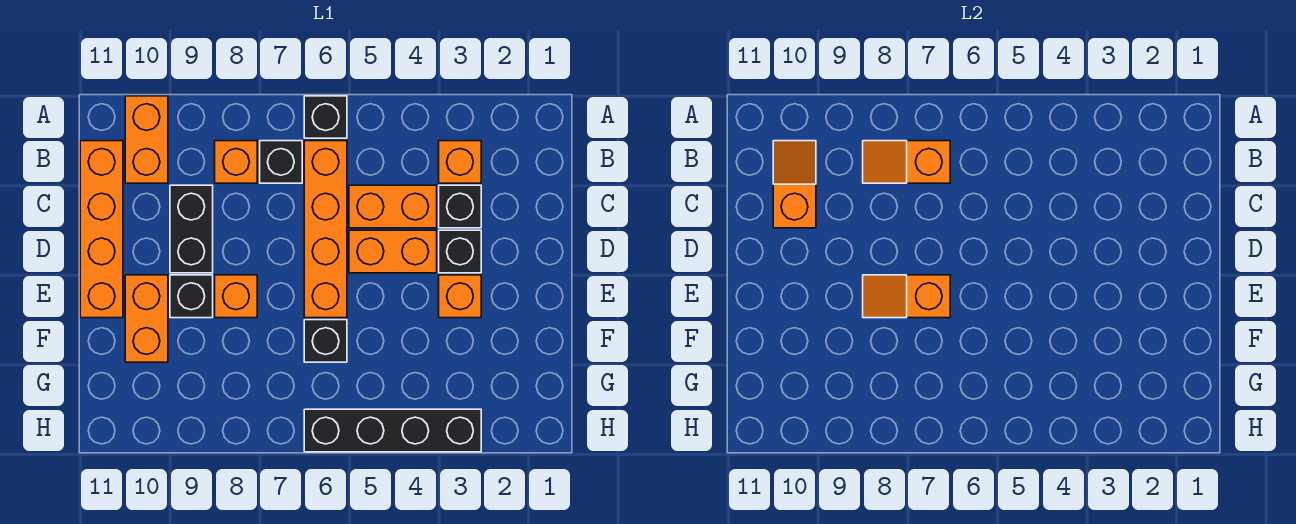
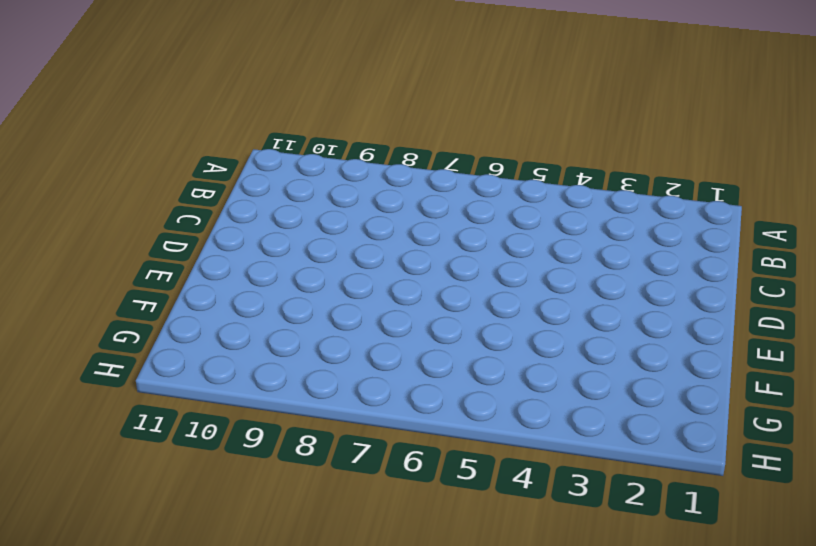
none -> black 1x1 brick [304,96,347,138]
none -> orange 1x2 brick [125,96,168,183]
none -> orange 1x1 brick [439,141,481,183]

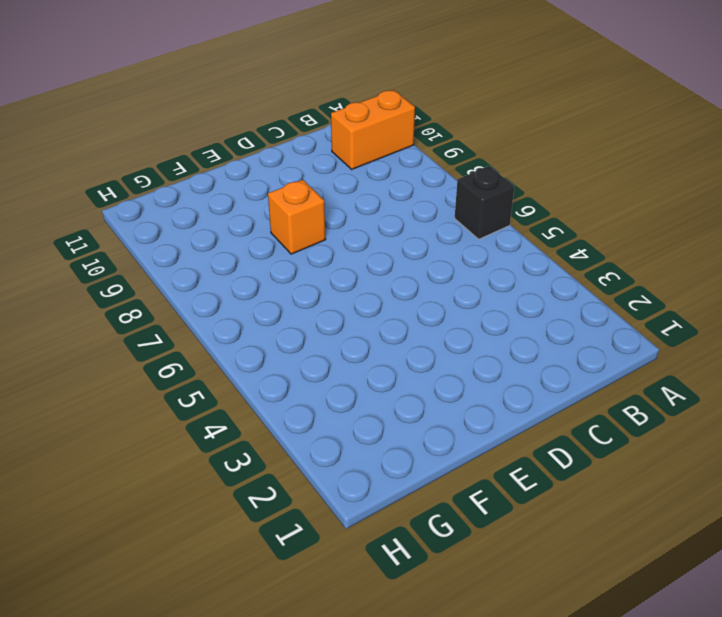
none -> orange 1x1 brick [439,141,481,183]
none -> orange 1x4 brick [304,141,347,318]
none -> black 1x1 brick [260,141,302,183]

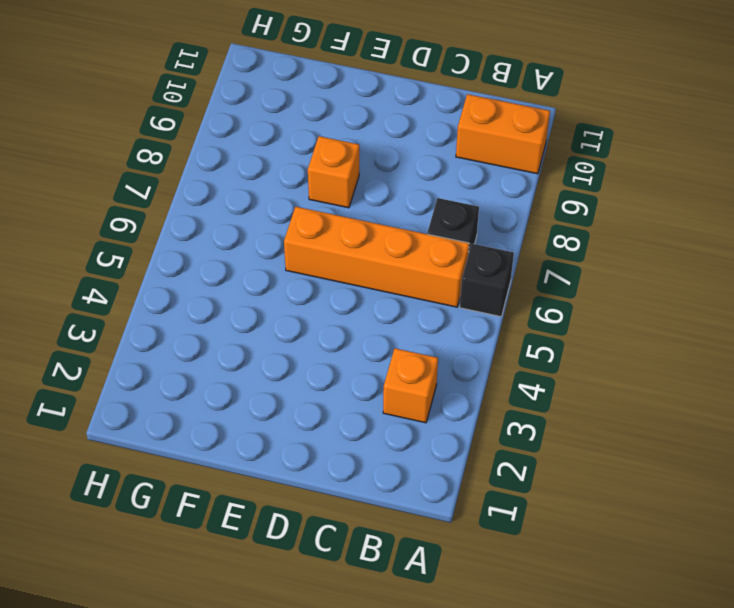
none -> orange 1x1 brick [215,141,257,183]
none -> orange 1x4 brick [80,141,123,318]
none -> black 1x1 brick [439,185,481,228]

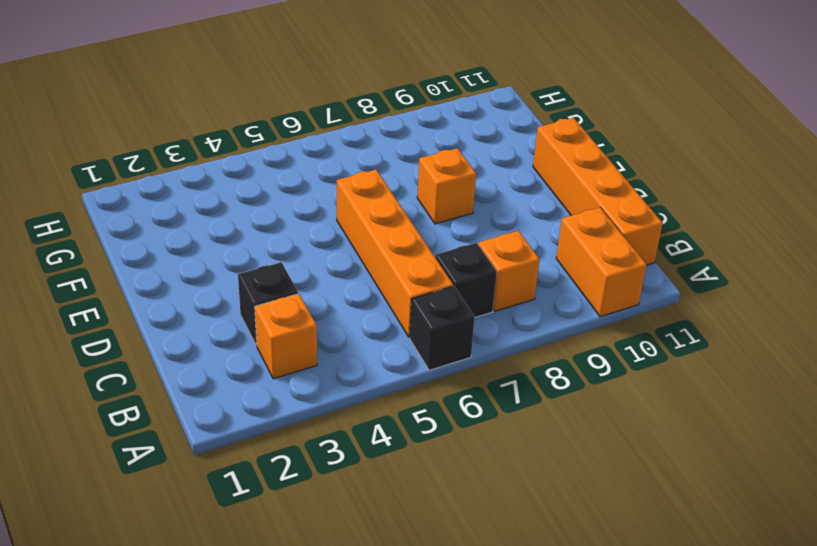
none -> orange 1x2 brick [349,185,437,228]
none -> black 1x2 brick [170,185,213,273]
none -> black 1x1 brick [439,230,481,273]

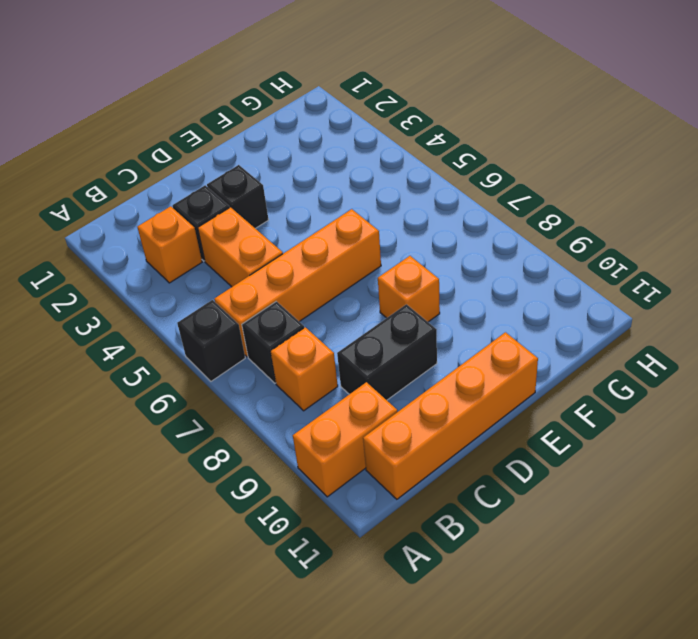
none -> orange 1x2 brick [349,230,437,273]
none -> orange 1x1 brick [439,275,481,318]
none -> black 1x1 brick [170,275,213,318]

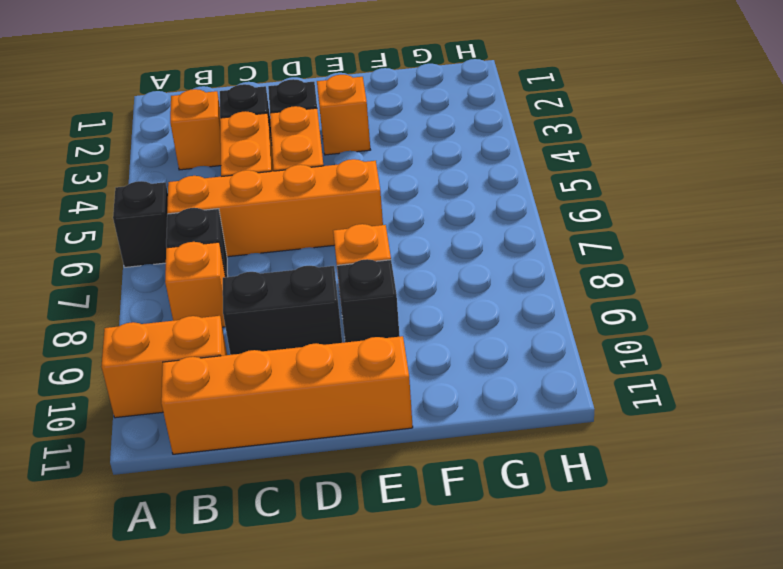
none -> orange 1x2 brick [125,275,168,362]
none -> black 1x1 brick [304,320,347,362]
none -> black 1x4 brick [304,409,481,452]

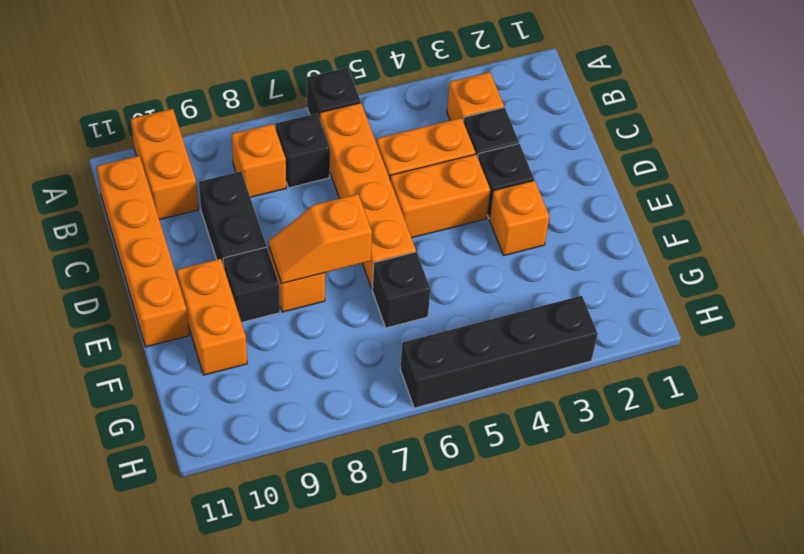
none -> orange 1x2 slope [863,141,950,183]
none -> orange 1x2 slope [773,141,816,228]

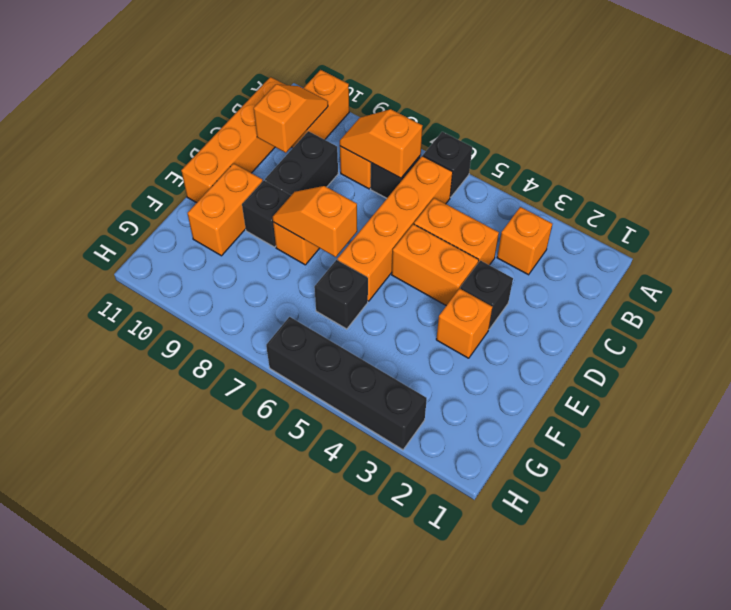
none -> black 1x1 brick [439,185,481,228]

